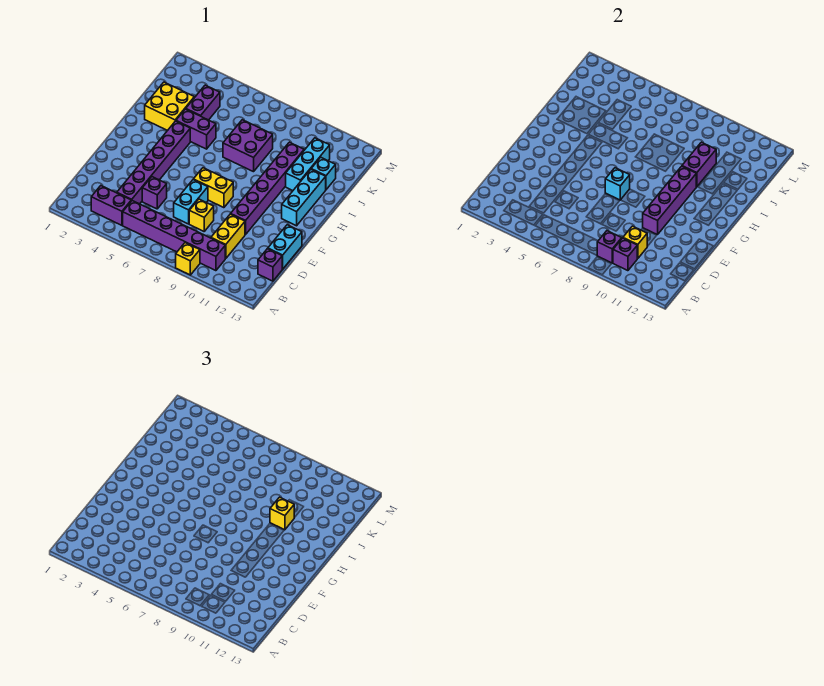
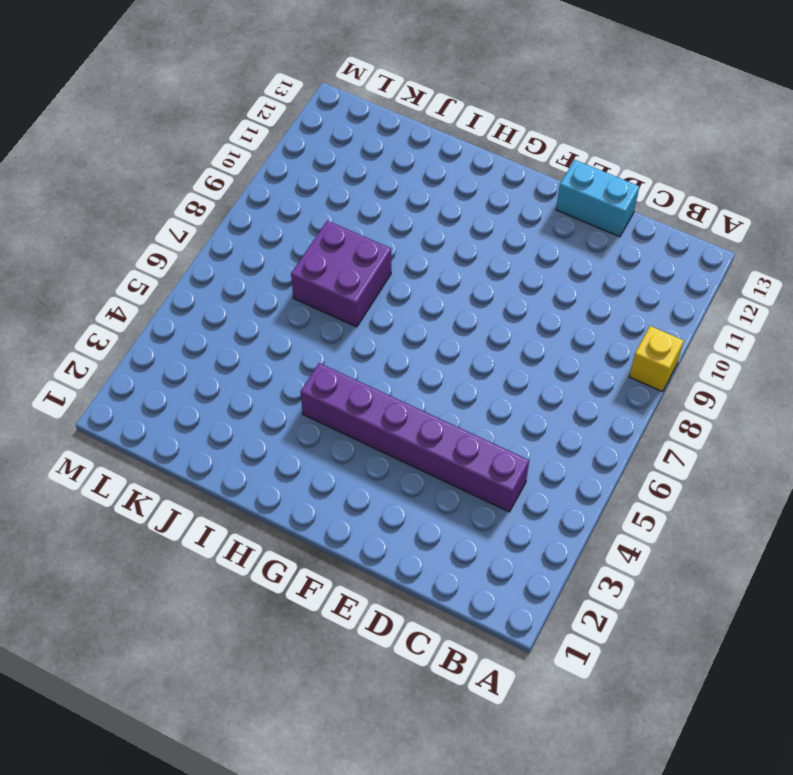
none -> purple 1x2 brick [91,186,131,225]
none -> purple 1x6 brick [123,201,225,271]
none -> yellow 1x2 brick [211,214,245,259]

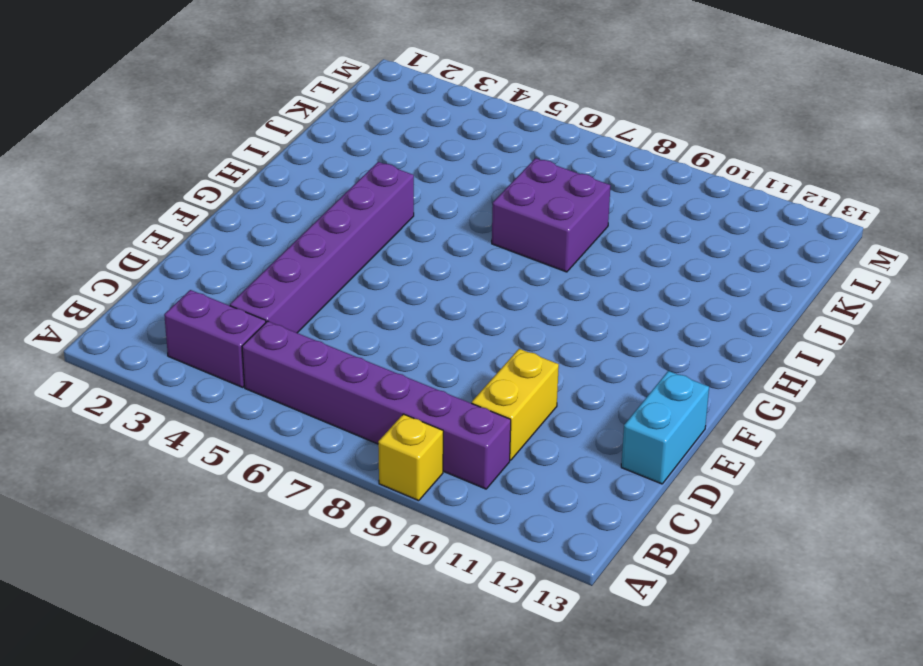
none -> purple 1x1 brick [258,249,282,281]
none -> purple 1x1 brick [142,177,167,209]
none -> cyan 1x2 brick [174,180,208,224]

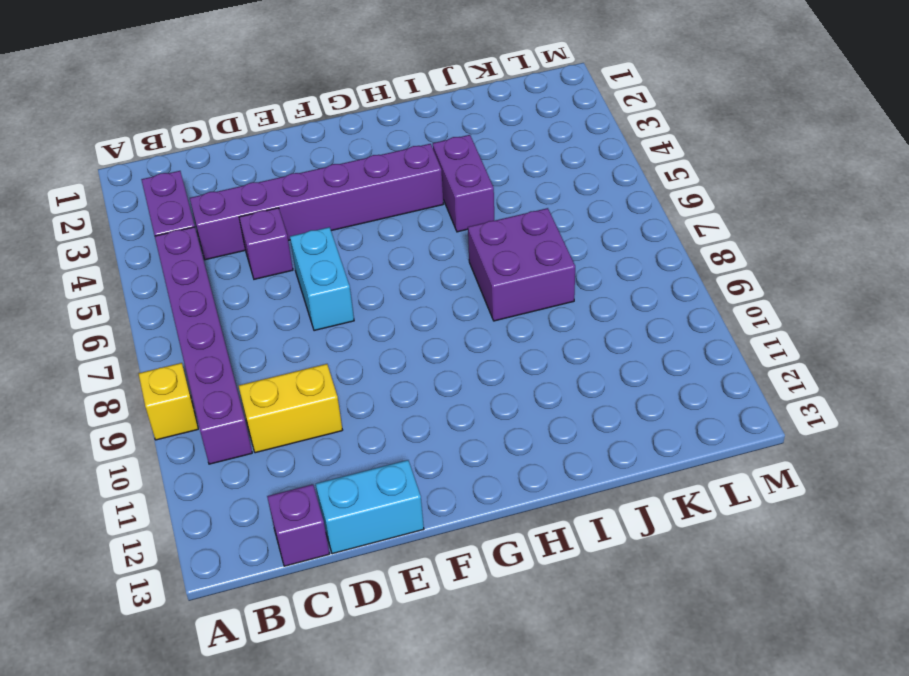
cyan 1x2 brick [290,227,354,331] -> cyan 1x2 brick turned to [174,180,208,224]
none -> yellow 1x1 brick [189,199,214,231]
none -> purple 1x6 brick [231,142,304,235]
none -> yellow 1x2 brick [193,168,233,208]

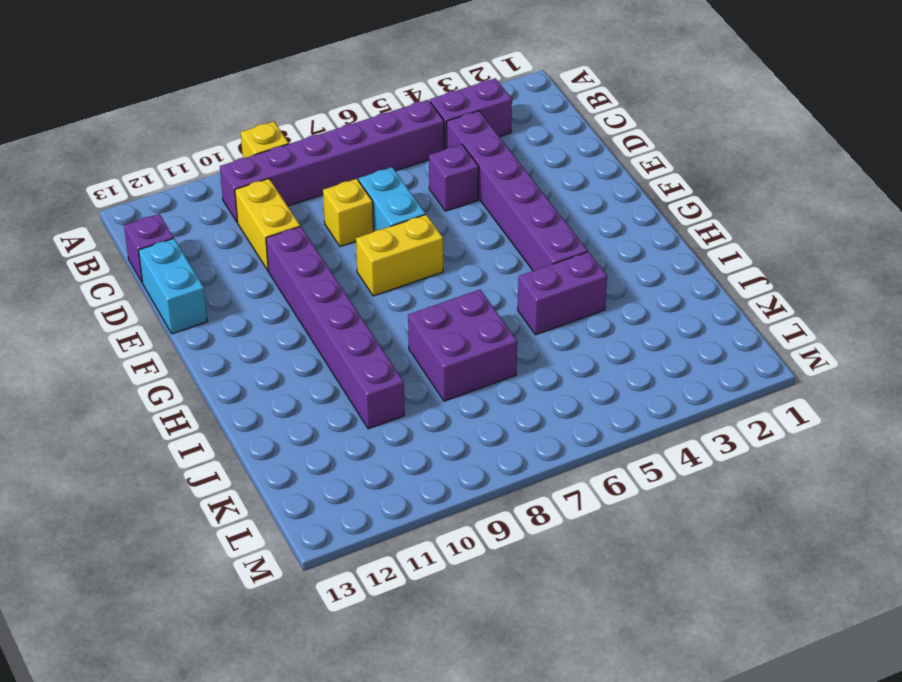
none -> cyan 1x3 brick [282,170,326,226]
none -> yellow 2x2 brick [145,82,194,131]
none -> cyan 1x3 brick [286,138,330,191]

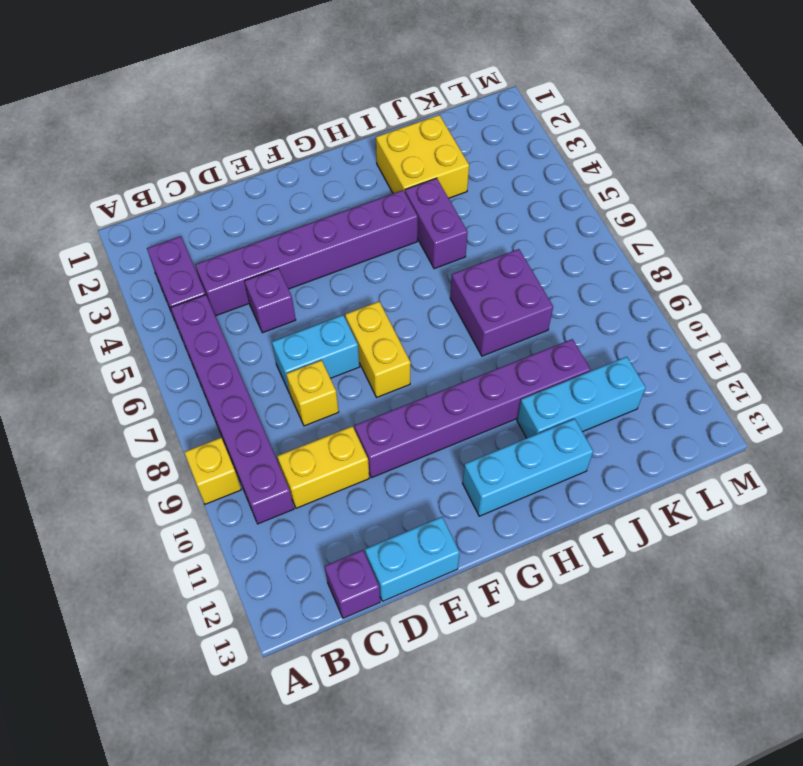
none -> purple 1x2 brick [186,85,220,120]
none -> cyan 1x1 brick [311,157,336,190]
none -> purple 1x1 brick [597,231,622,263]

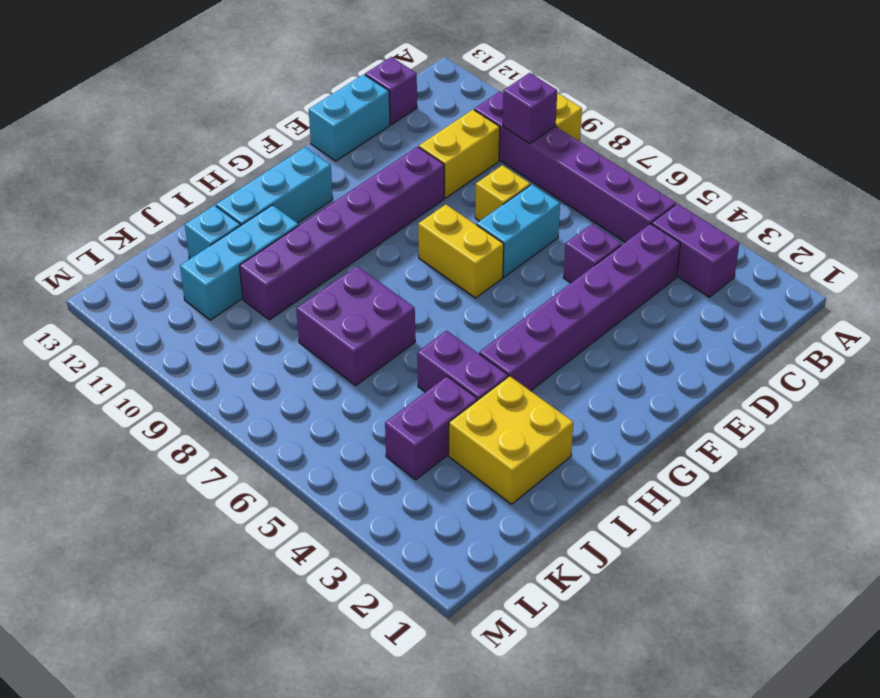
none -> purple 1x1 brick [613,238,637,271]
none -> yellow 1x1 brick [623,226,647,259]
none -> purple 1x4 brick [643,166,696,235]

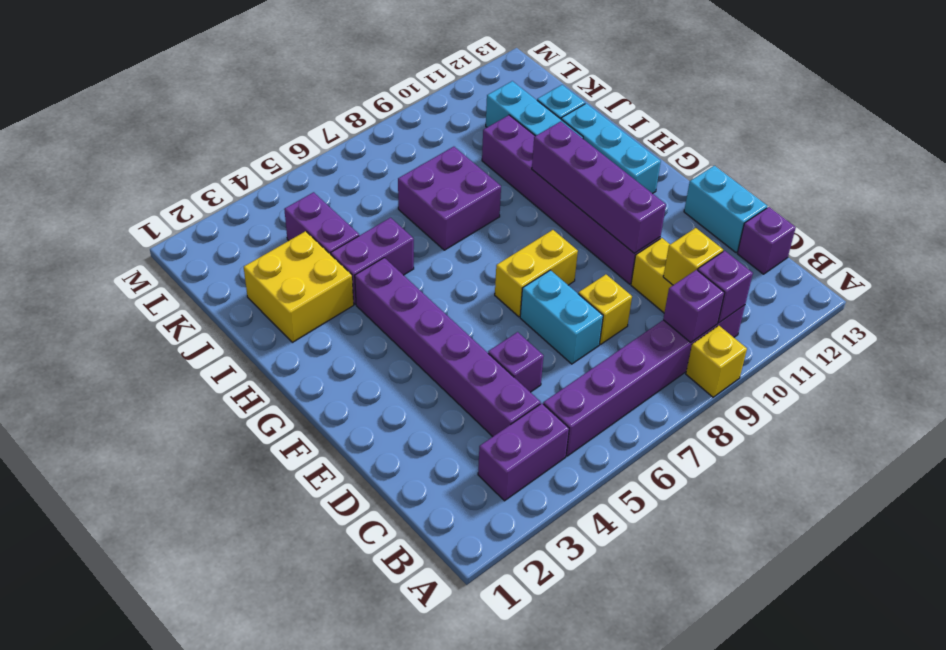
none -> cyan 1x1 brick [605,168,630,200]
none -> purple 1x2 brick [682,142,716,187]
none -> yellow 1x1 brick [270,497,294,530]

